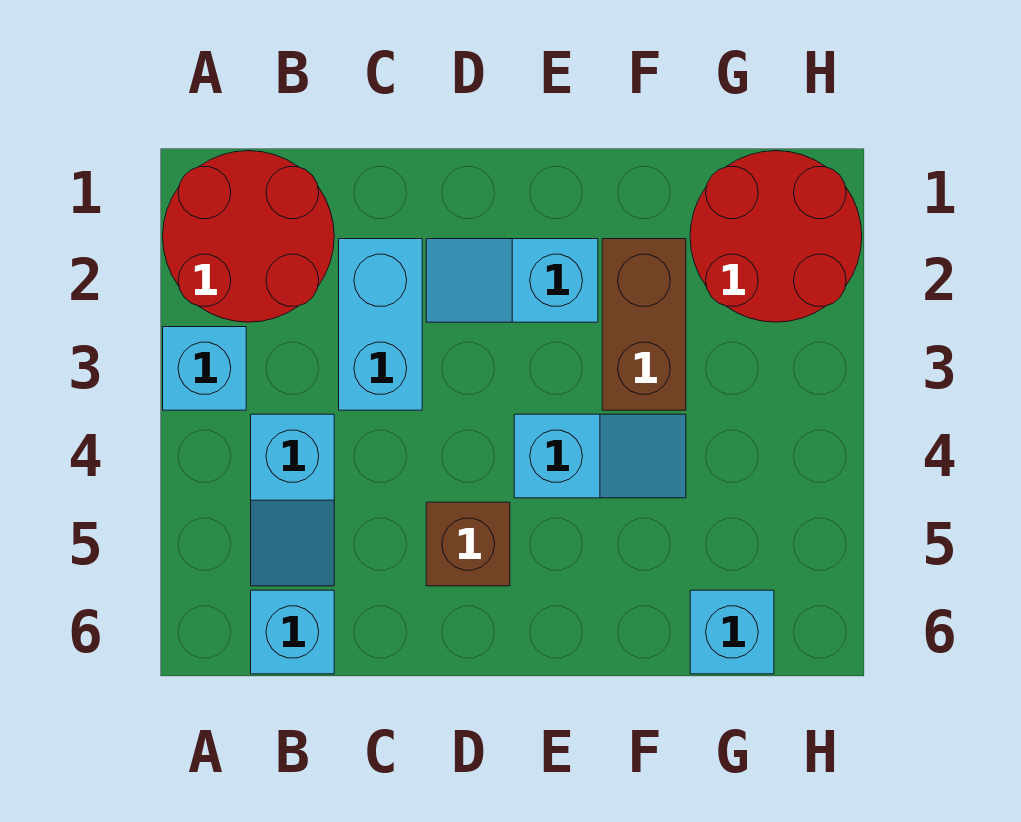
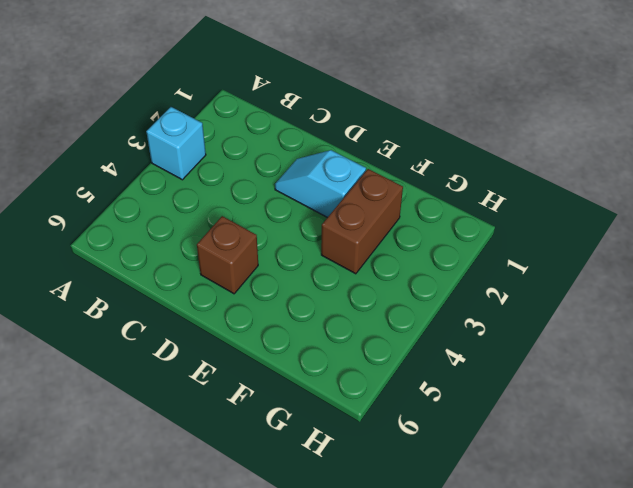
none -> red 2x2 round brick [163,151,334,322]
none -> cyan 1x2 slope [251,414,334,586]

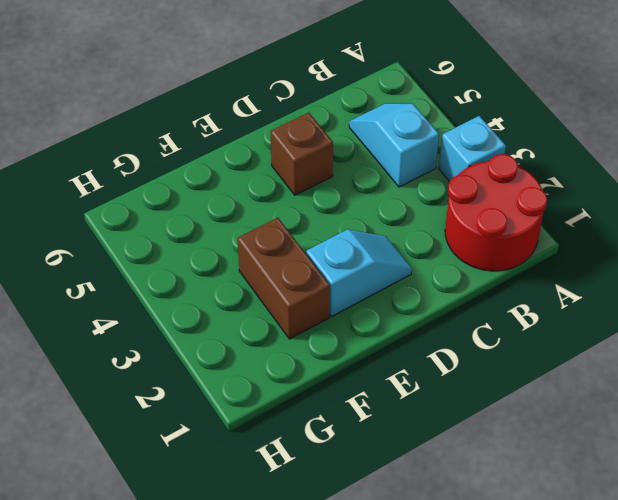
none -> cyan 1x1 brick [251,590,334,674]
none -> cyan 1x2 brick [339,239,422,410]

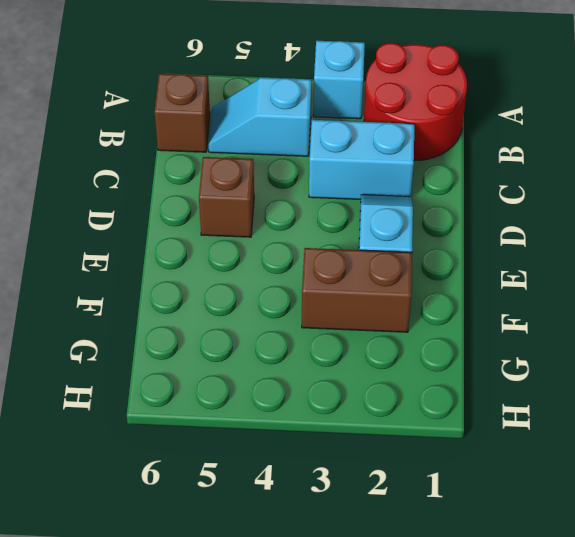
brown 1x1 brick [155,74,210,152] -> cyan 1x1 brick [251,590,334,674]
none -> cyan 1x2 slope [514,414,686,498]
none -> red 2x2 round brick [690,151,862,322]

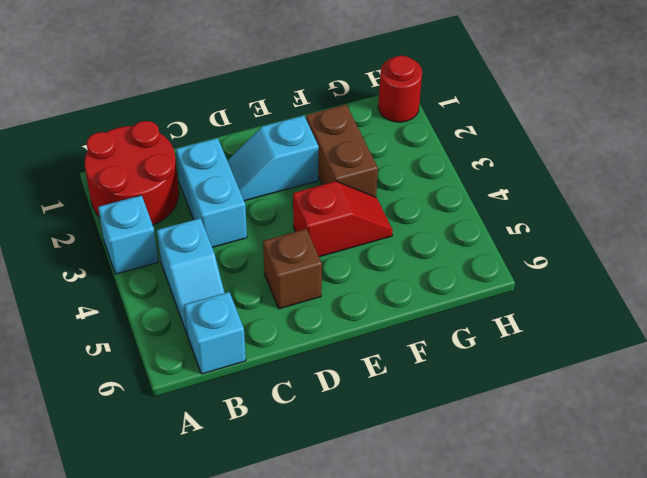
red 1x2 slope [293,181,393,257] -> cyan 1x2 slope [514,414,686,498]
red 1x1 round brick [378,56,422,122] -> red 2x2 round brick [690,151,862,322]
none -> cyan 1x1 brick [690,590,774,674]

